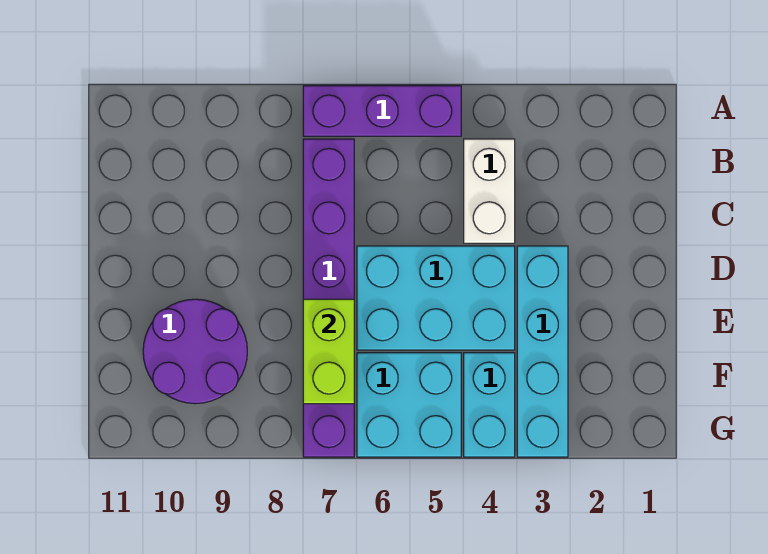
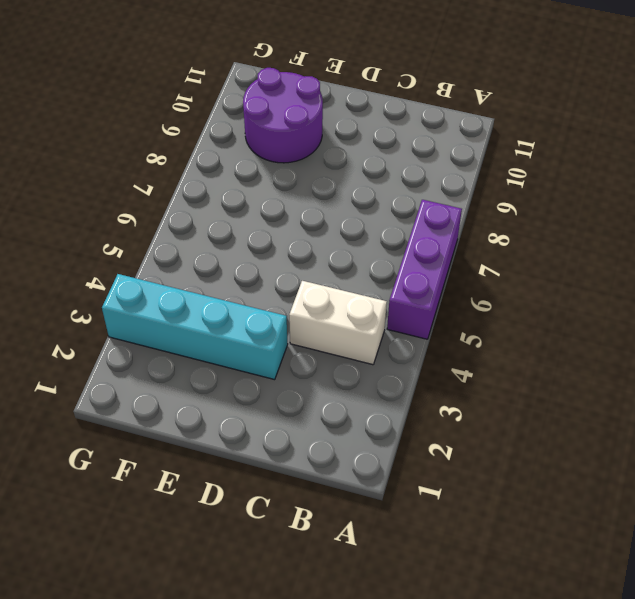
none -> purple 1x6 brick [303,139,354,457]
none -> cyan 2x3 brick [357,246,515,350]

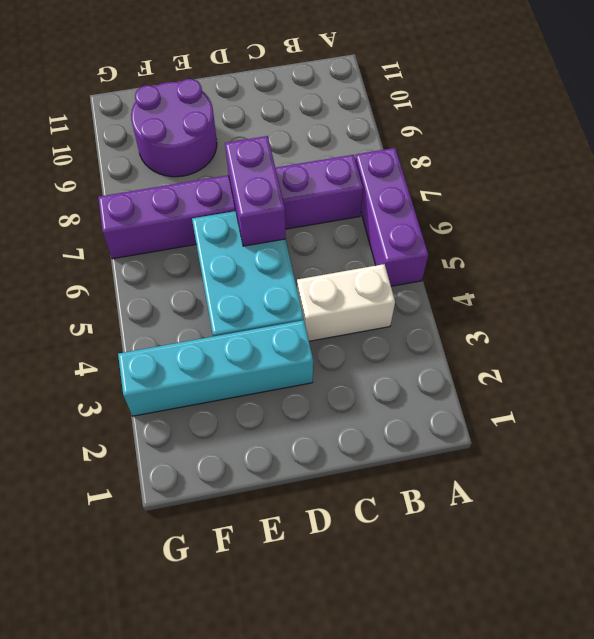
purple 1x2 brick [225,136,286,246] -> none
none -> cyan 1x2 brick [464,353,515,457]
none -> cyan 2x2 brick [357,353,461,457]

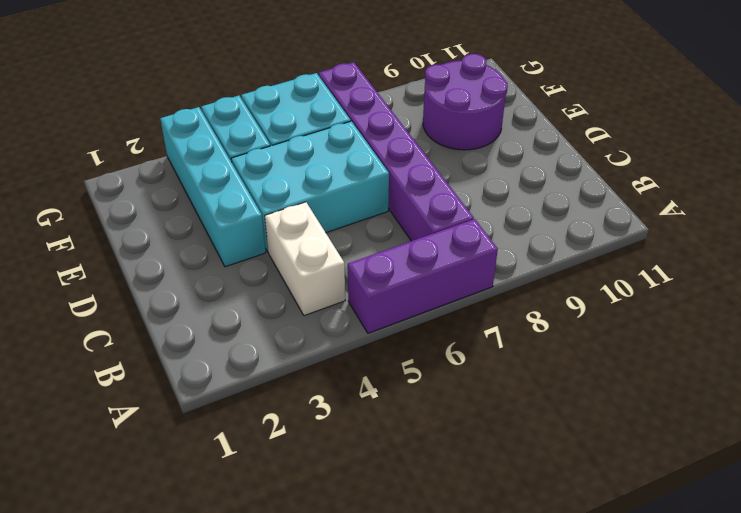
none -> lime 1x2 brick [303,299,354,404]

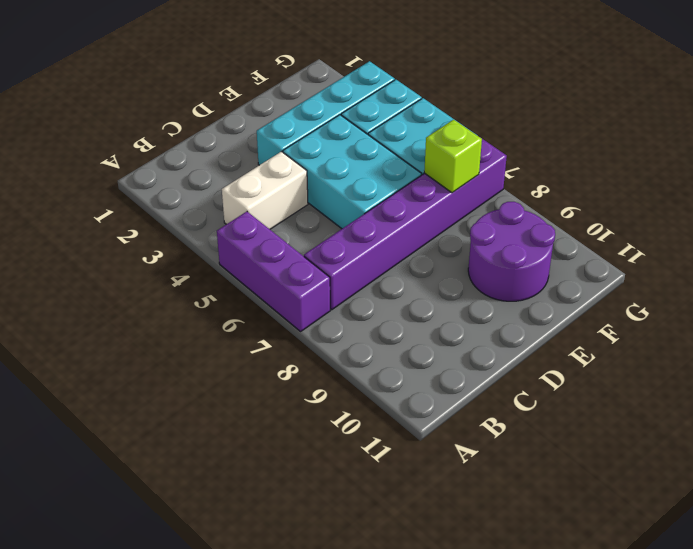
lime 1x1 brick [424,120,482,193] -> lime 1x2 brick [303,299,354,404]

